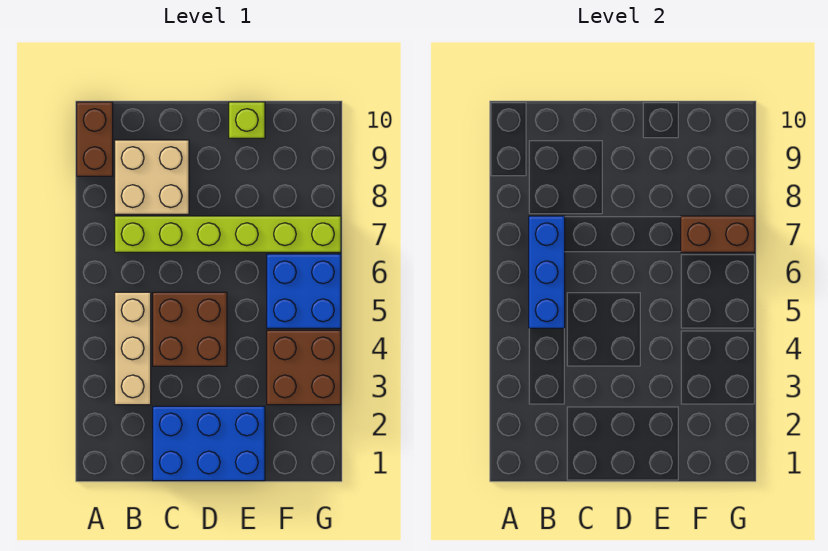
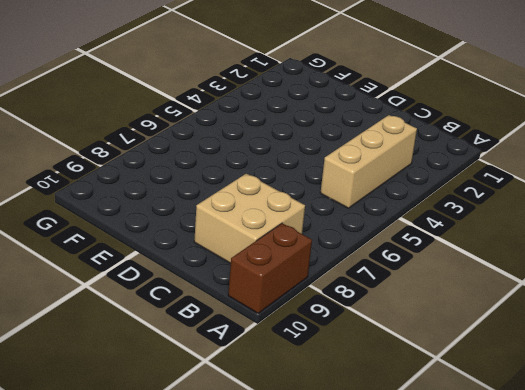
none -> lime 1x6 brick [115,216,341,252]
none -> blue 2x3 brick [153,406,265,481]

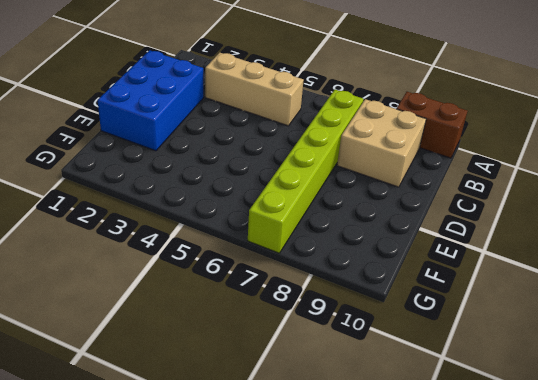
none -> brown 2x2 brick [153,292,227,366]
none -> lime 1x1 brick [229,102,265,138]

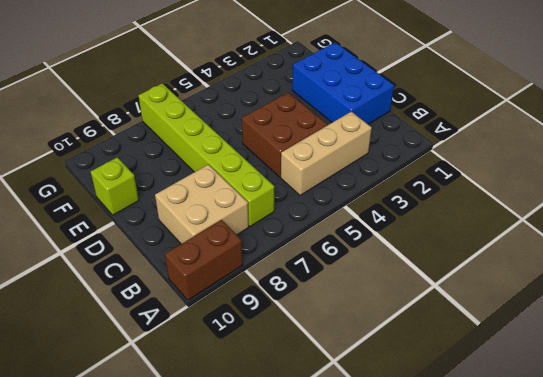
none -> brown 2x2 brick [267,330,341,405]
none -> blue 2x2 brick [267,254,341,328]

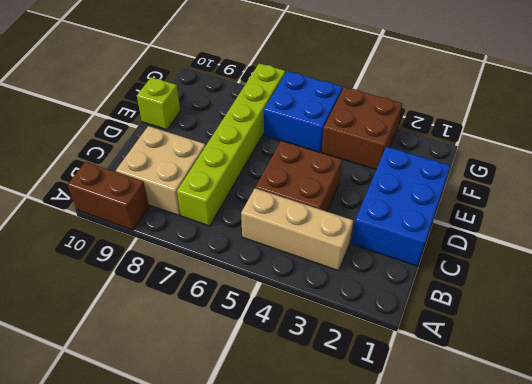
none -> blue 1x3 brick [529,216,565,328]
none -> brown 1x2 brick [681,216,755,252]

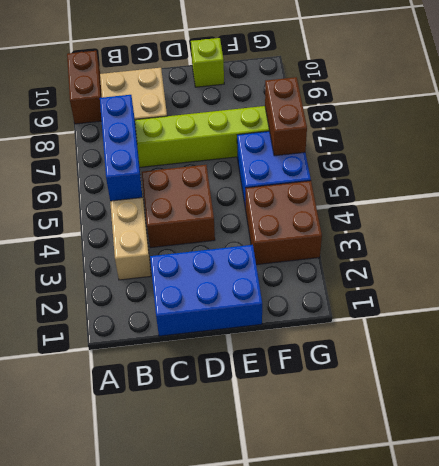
brown 1x2 brick [265,77,307,156] -> brown 1x2 brick turned to [681,216,755,252]

